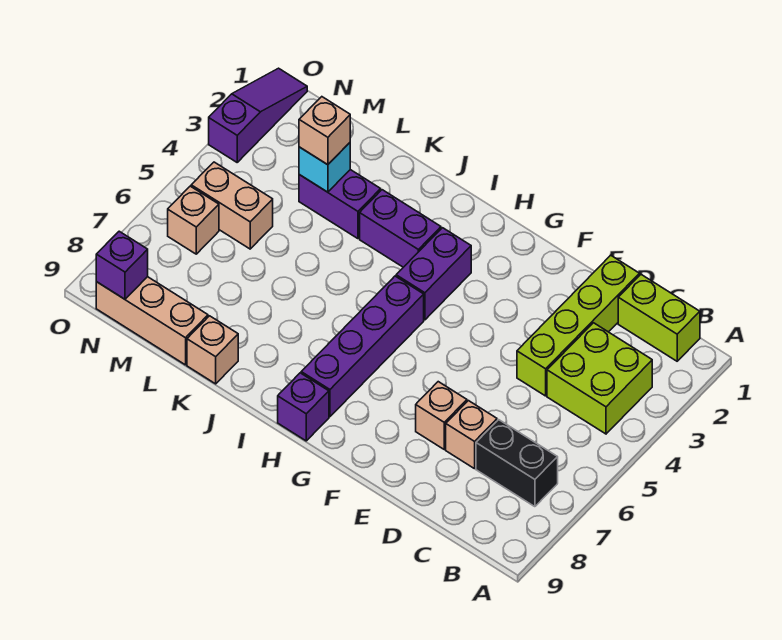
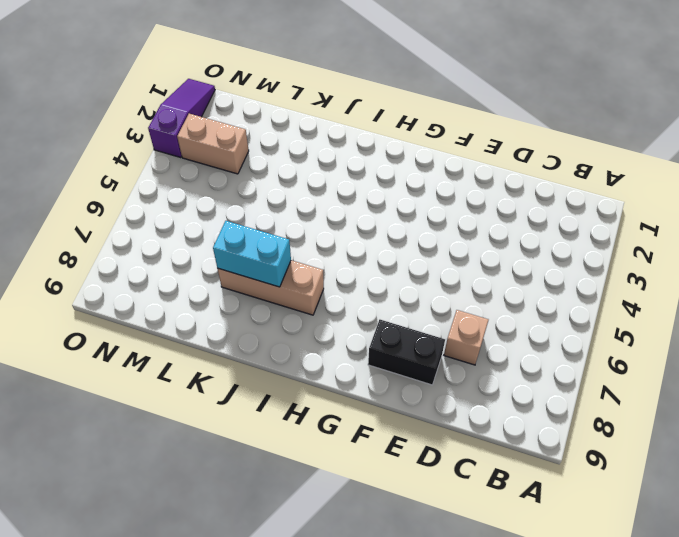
black 1x2 brick [368,320,445,385] -> black 1x2 brick moved to [476,420,558,507]
tan 1x3 brick [218,260,324,315] -> tan 1x3 brick moved to [96,277,208,365]
cyan 1x2 brick [213,221,291,287] -> none
tan 1x2 brick [177,114,249,174] -> tan 1x2 brick moved to [191,162,273,249]
none -> lime 1x2 brick [618,275,700,361]
none -> lime 2x2 brick [547,323,652,434]
none -> lime 1x4 brick [517,255,639,396]

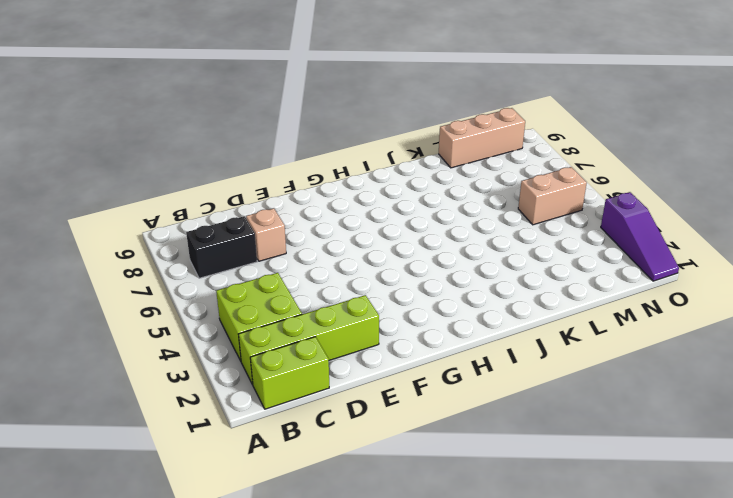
lime 1x4 brick [239,295,379,385] -> lime 1x4 brick turned to [517,255,639,396]
none -> tan 1x1 brick [416,382,467,449]
none -> purple 1x2 brick [396,228,471,320]
none -> purple 1x4 brick [301,276,424,417]

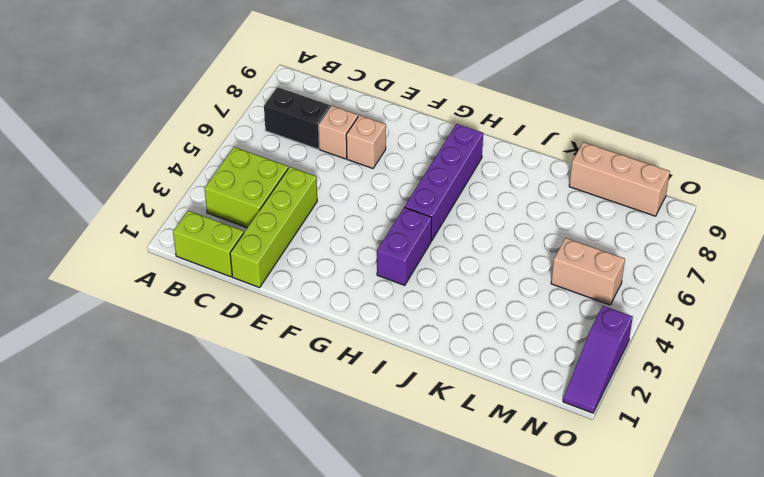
none -> purple 1x1 brick [278,373,329,441]
none -> purple 1x2 brick [360,190,441,267]
none -> purple 1x2 brick [299,170,381,239]

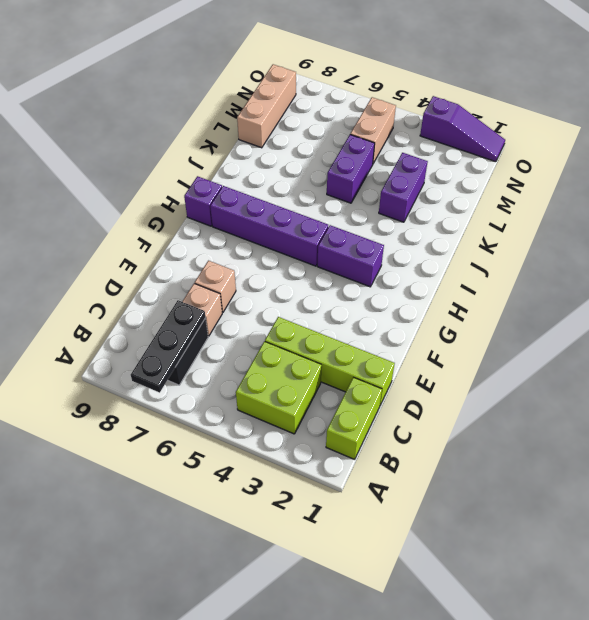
black 1x3 plate [131,300,206,393] -> none
purple 1x2 brick [327,135,375,203] -> purple 1x2 brick moved to [360,190,441,267]
none -> tan 1x1 brick [187,316,238,384]
none -> tan 1x1 brick [168,186,219,254]
none -> cyan 1x1 brick [299,143,350,192]

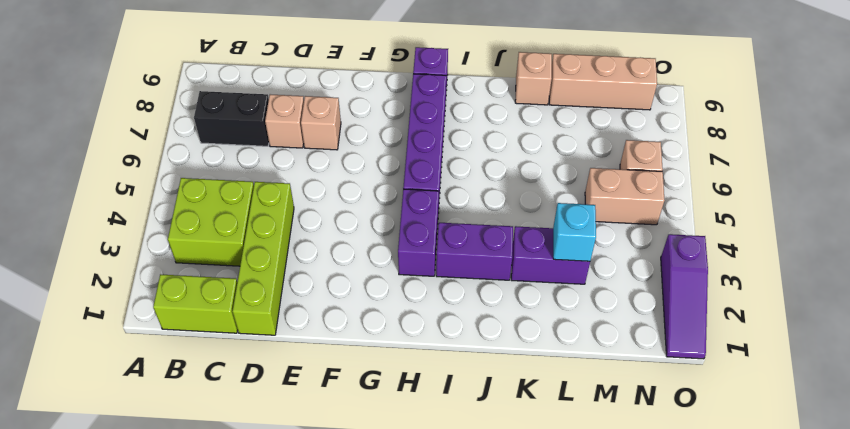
none -> purple 1x1 brick [96,231,148,299]
none -> tan 1x1 brick [299,97,350,165]

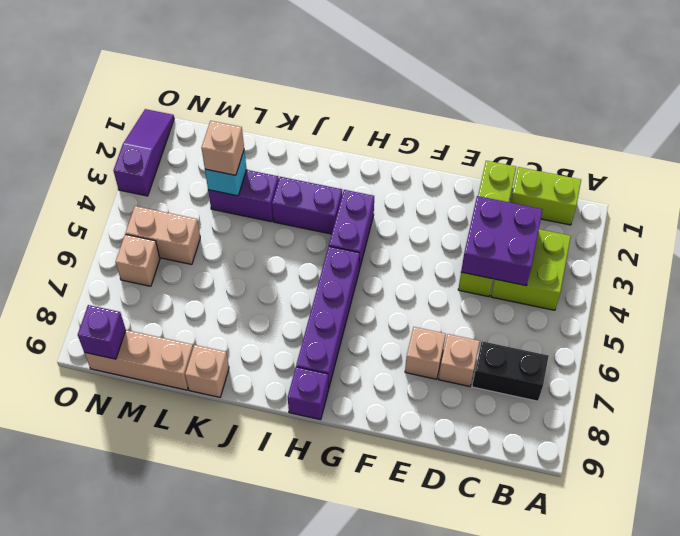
purple 2x2 brick [461,196,543,286] -> none

